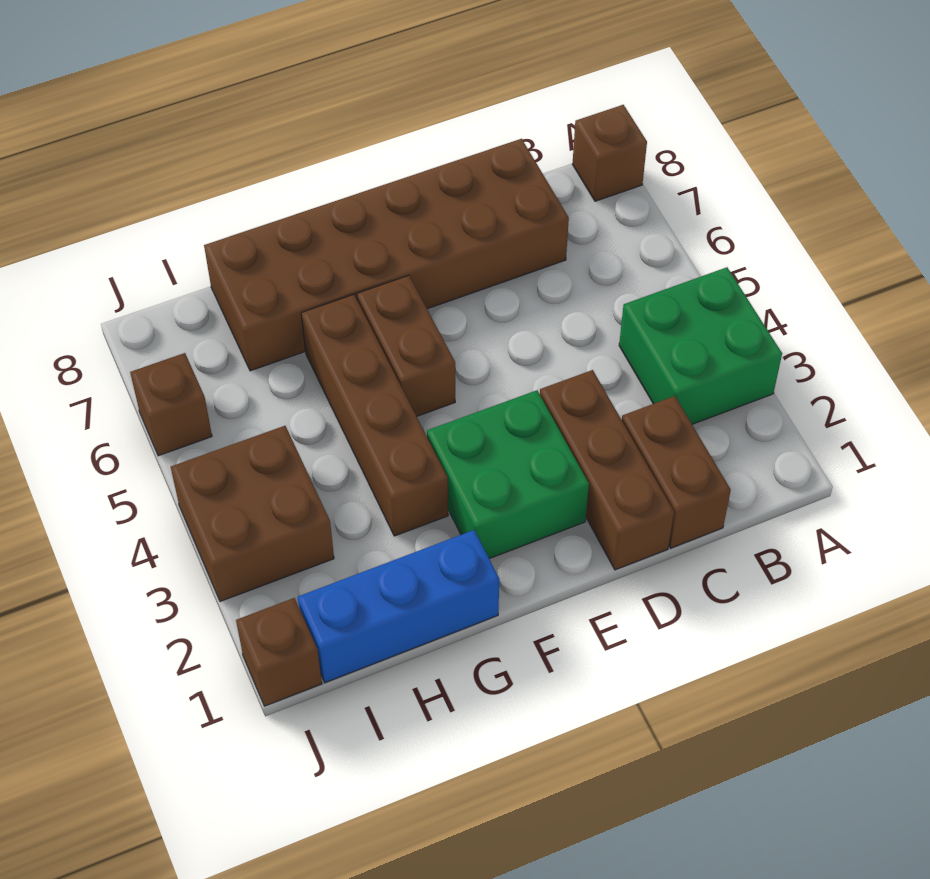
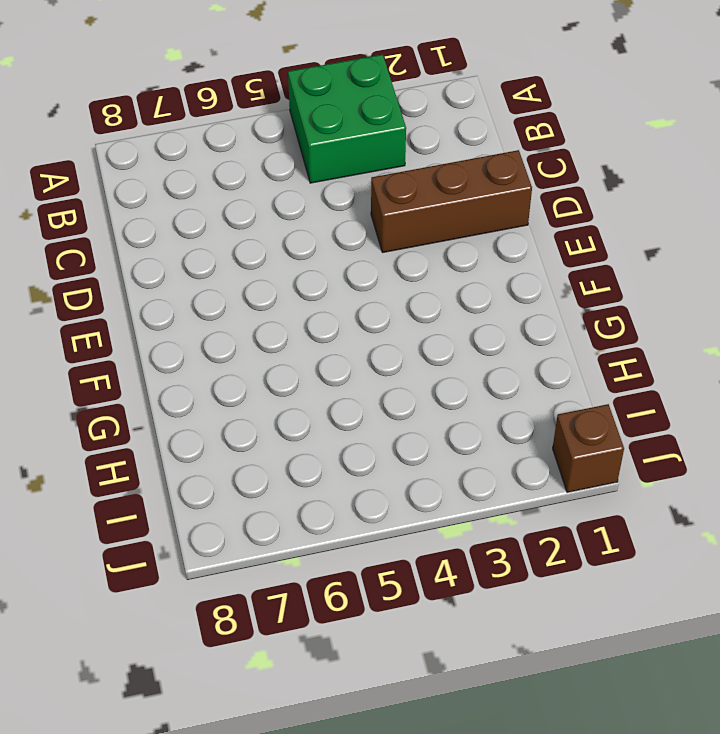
none -> brown 1x1 brick [572,105,647,201]
none -> brown 1x2 brick [622,396,731,548]
none -> brown 2x6 brick [204,139,569,371]

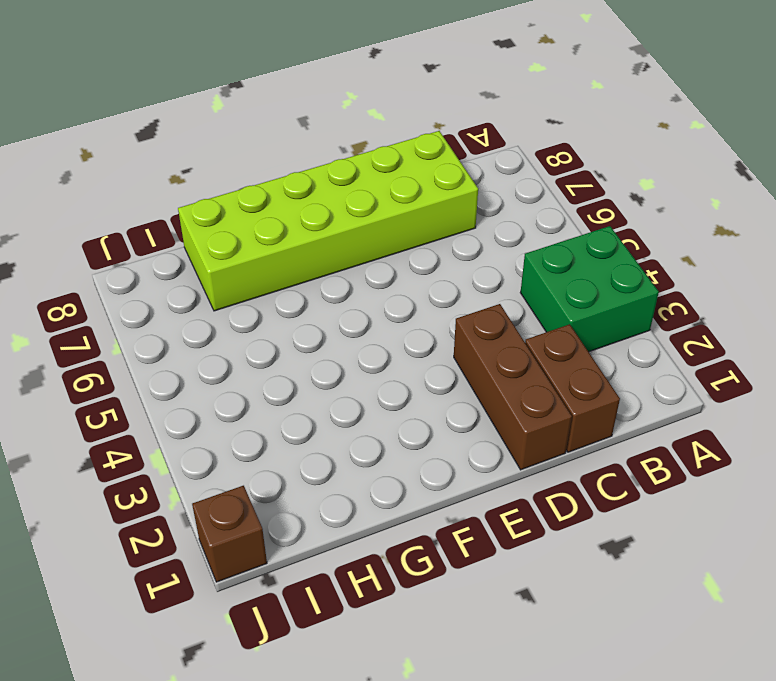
lime 2x6 brick [178,131,478,311] -> brown 2x6 brick [204,139,569,371]
none -> brown 1x1 brick [572,105,647,201]
none -> green 2x2 brick [427,390,589,559]
none -> brown 1x2 brick [357,275,455,416]

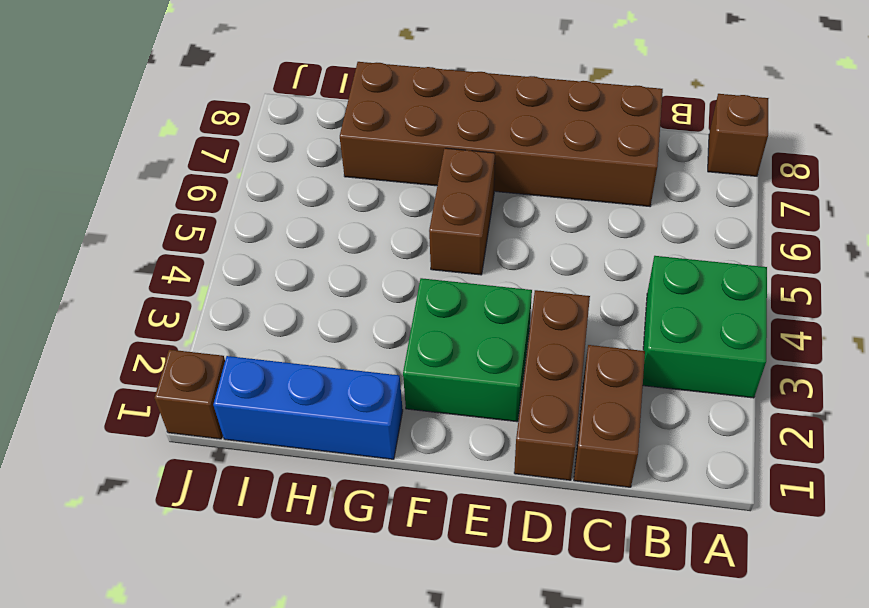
none -> brown 1x4 brick [301,295,448,536]
none -> brown 2x2 brick [171,426,334,601]
none -> brown 1x1 brick [130,353,212,456]

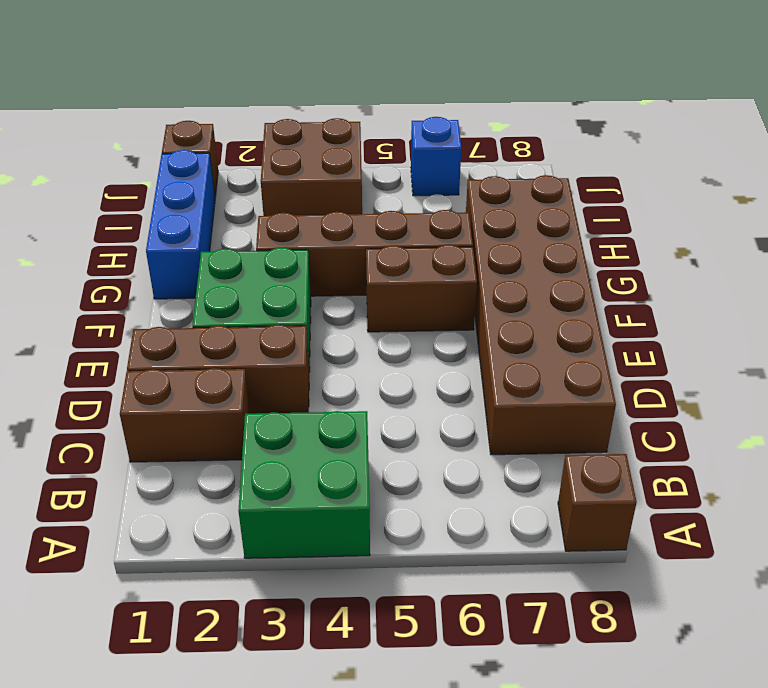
blue 1x1 brick [411,117,461,196] -> brown 1x1 brick [130,353,212,456]

